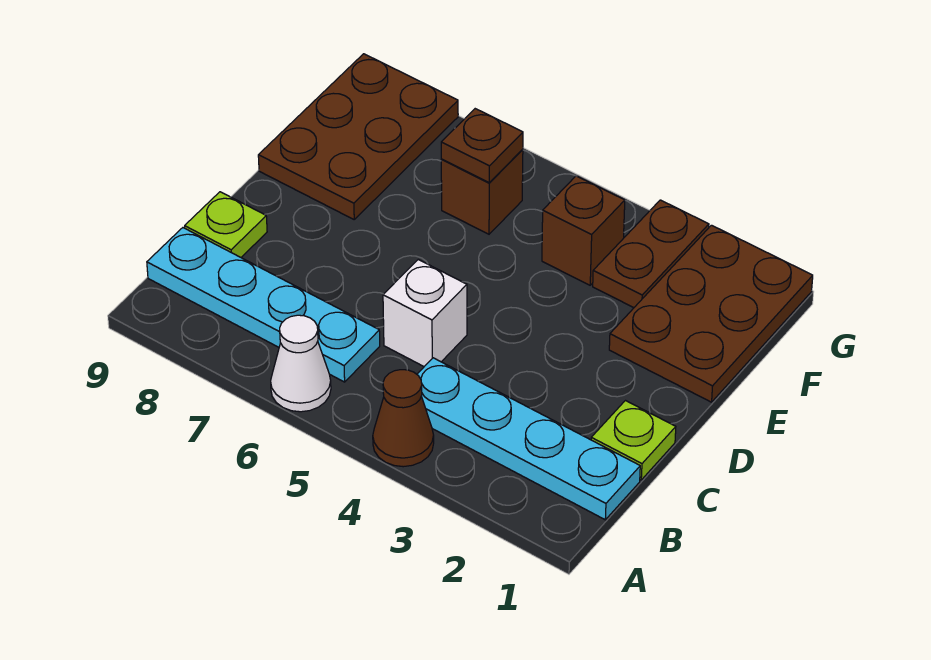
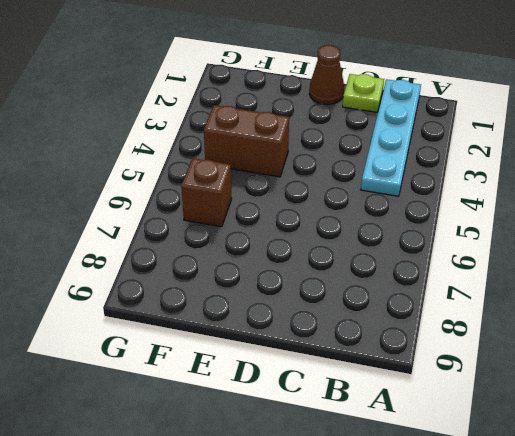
brown 1x1 cone [309,45,344,104] -> brown 1x1 cone moved to [373,370,434,467]
brown 1x2 brick [204,105,289,177] -> brown 1x1 brick [542,176,625,285]
none -> white 1x1 cone [271,315,331,412]
none -> cyan 1x4 plate [147,228,380,382]
none -> white 1x1 brick [383,260,467,366]

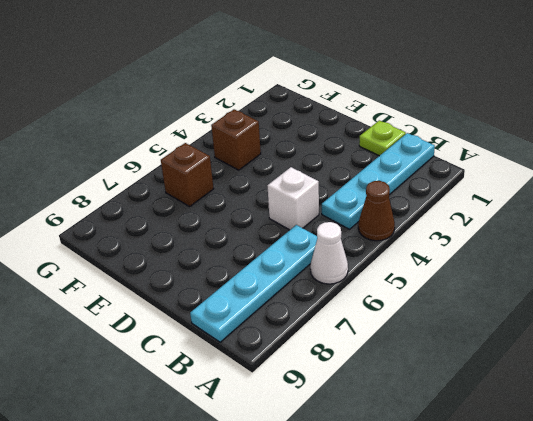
none -> lime 1x1 plate [185,192,267,257]
none -> brown 2x3 plate [609,225,813,402]
none -> brown 2x3 plate [258,54,458,219]

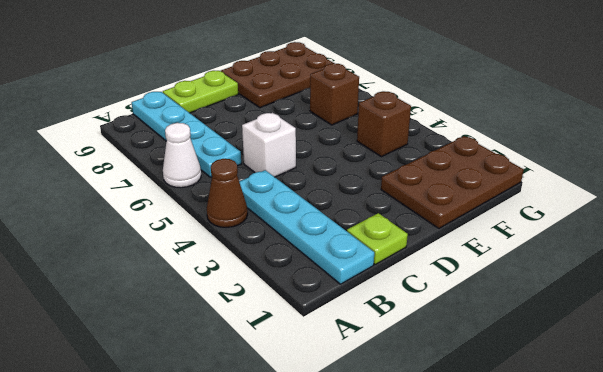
lime 1x2 plate [163,71,238,113] -> lime 1x1 plate [185,192,267,257]
none -> brown 1x2 plate [593,200,709,308]
none -> brown 1x1 plate [441,109,523,182]

